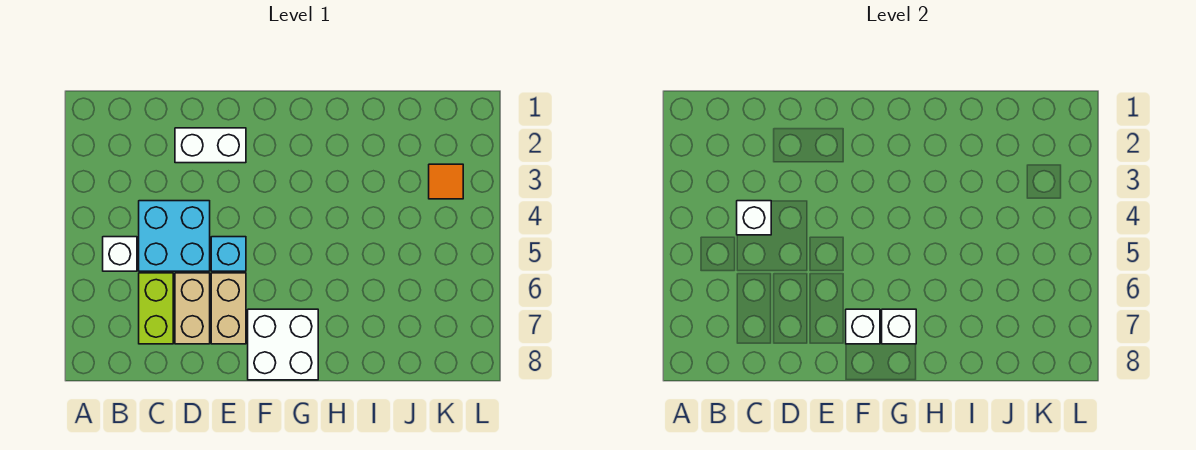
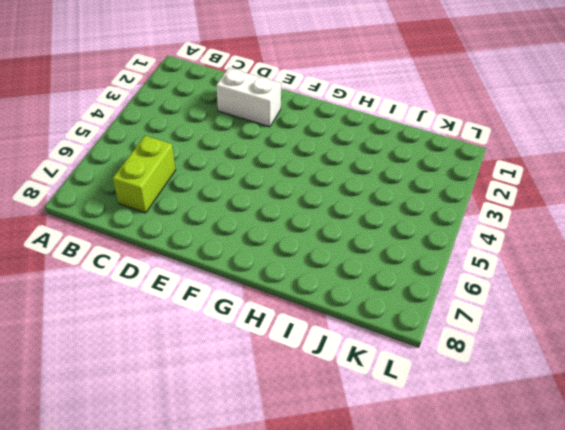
none -> white 1x1 brick [103,237,137,271]
none -> cyan 2x2 brick [139,201,210,271]
none -> tan 1x2 brick [175,273,210,344]

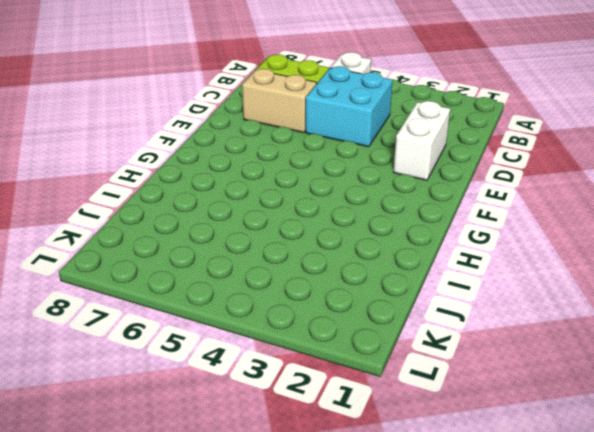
none -> cyan 1x1 brick [211,237,246,271]
none -> tan 1x2 brick [211,273,246,344]
none -> white 2x2 brick [248,309,318,380]

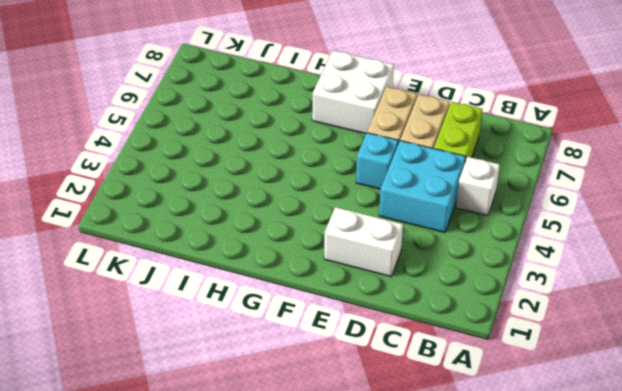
none -> orange 1x1 tile [429,164,463,199]
none -> white 1x1 brick [737,201,771,235]
none -> white 1x1 brick [846,309,880,344]

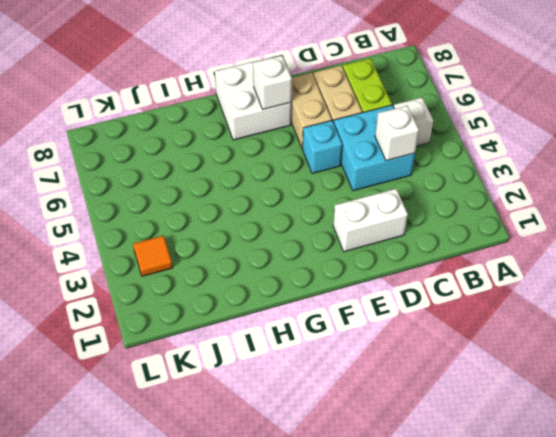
none -> white 1x1 brick [882,309,916,344]

